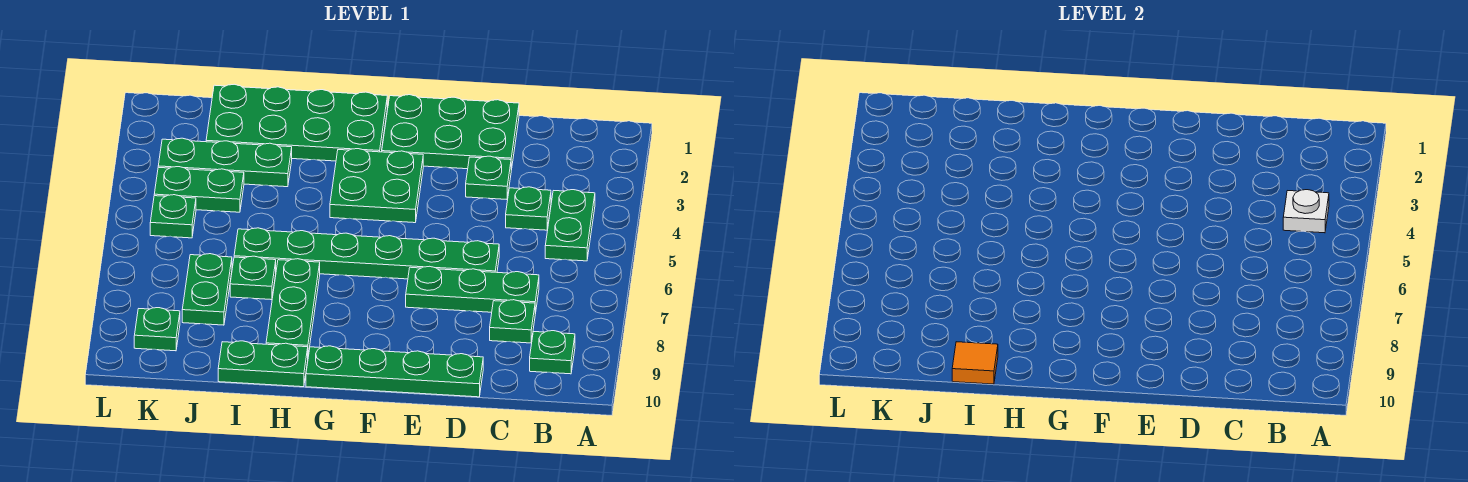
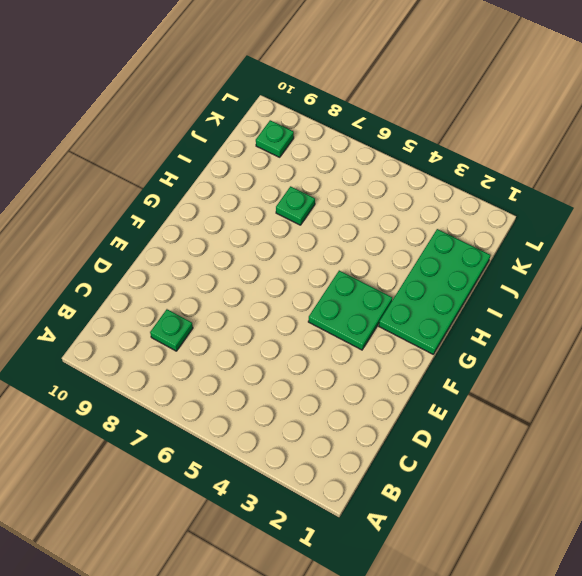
none -> green 1x2 plate [545,190,595,261]
none -> green 1x1 plate [530,331,575,374]
none -> green 1x1 plate [506,187,551,230]

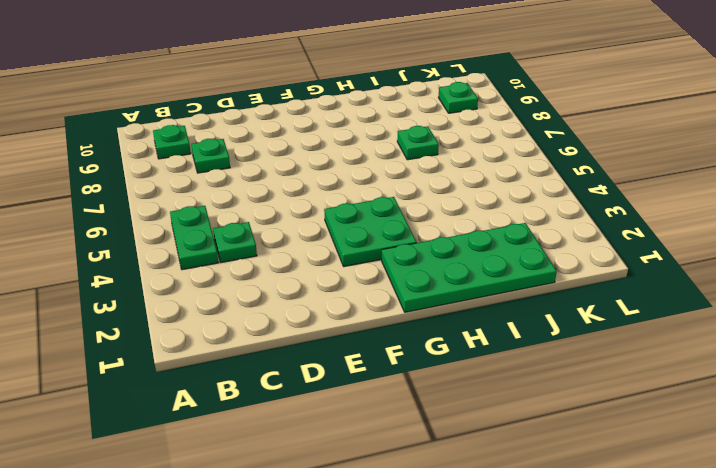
none -> green 1x3 plate [406,266,539,314]
none -> green 2x3 plate [382,95,519,170]
none -> green 1x1 plate [466,156,511,199]

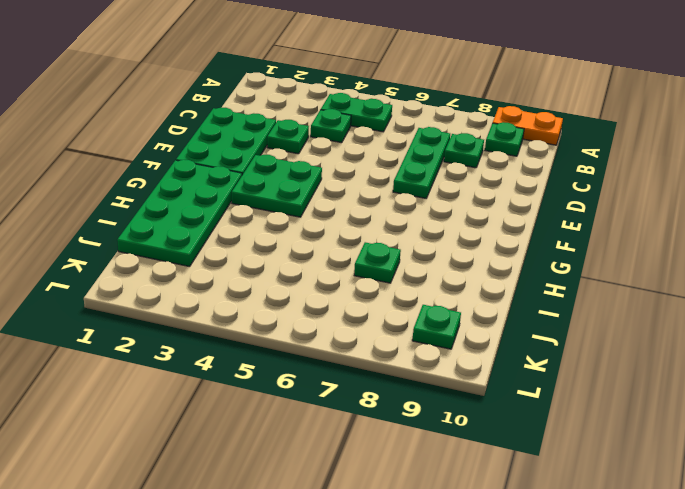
orange 1x2 plate [493,106,563,145] -> none
none -> green 1x6 plate [234,228,499,279]
none -> green 1x4 plate [306,346,483,397]
none -> green 1x3 plate [266,259,320,355]

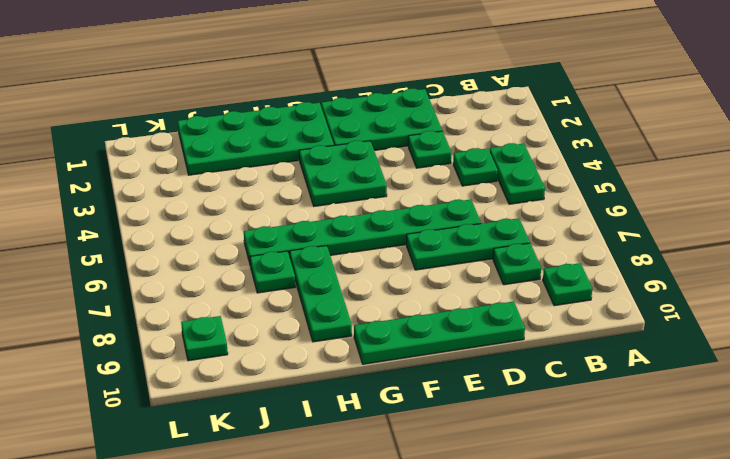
none -> green 1x2 plate [218,341,308,387]
none -> green 1x3 plate [158,138,292,187]
none -> green 1x2 plate [154,167,244,212]

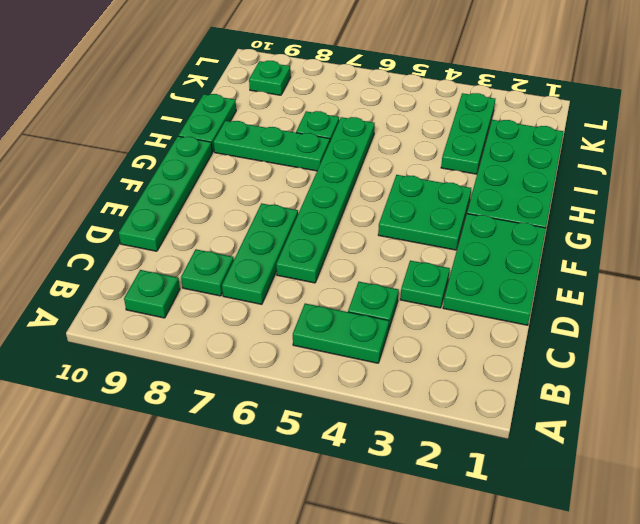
none -> green 1x2 plate [154,167,244,212]
none -> green 1x2 plate [182,254,232,325]
none -> green 1x1 plate [150,195,196,238]

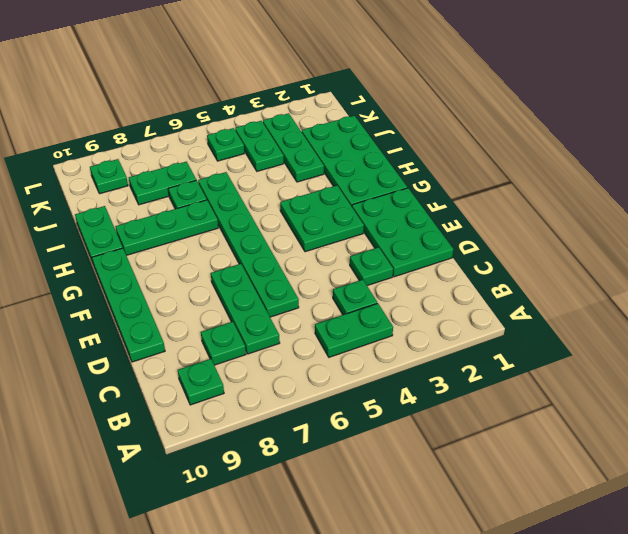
none -> white 1x1 plate [1283,190,1329,233]
none -> orange 1x1 tile [952,342,998,384]

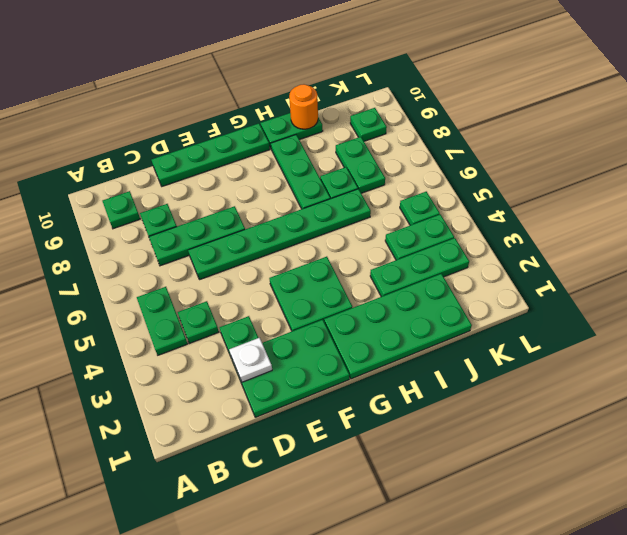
white 1x1 plate [229,338,272,382] -> white 1x1 plate moved to [1283,190,1329,233]
orange 1x1 round brick [289,84,318,129] -> orange 1x1 tile [952,342,998,384]

